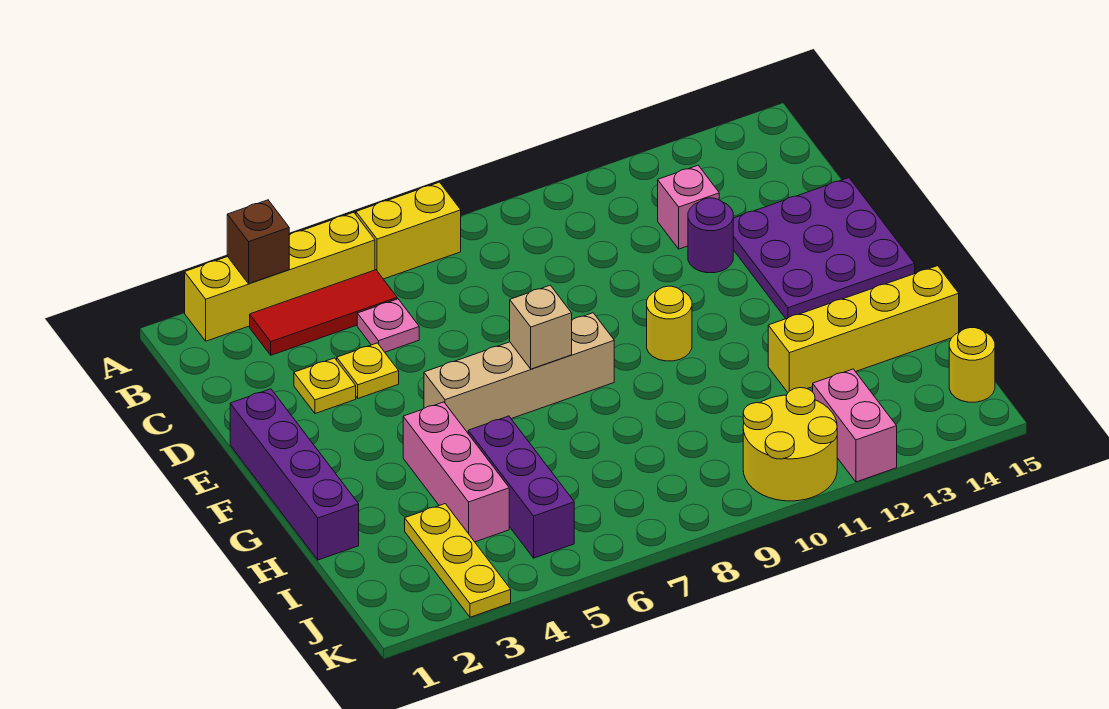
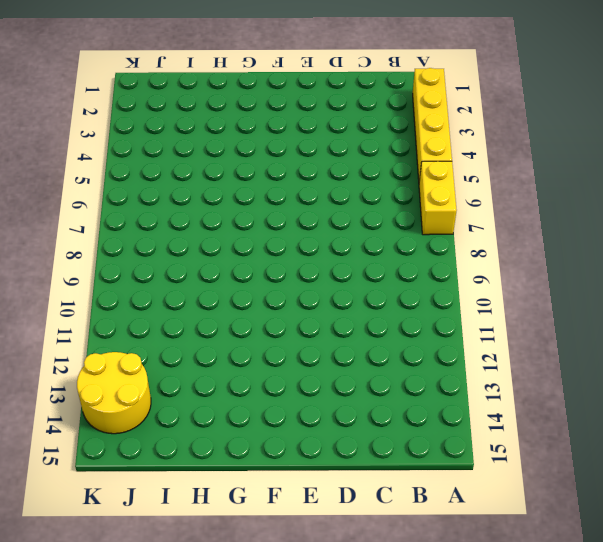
yellow 2x2 round brick [77,352,151,434] -> yellow 2x2 round brick moved to [743,388,837,501]
none -> red 1x3 tile [250,270,397,355]
none -> pink 1x1 plate [357,299,419,352]
none -> pink 1x1 brick [658,165,719,249]

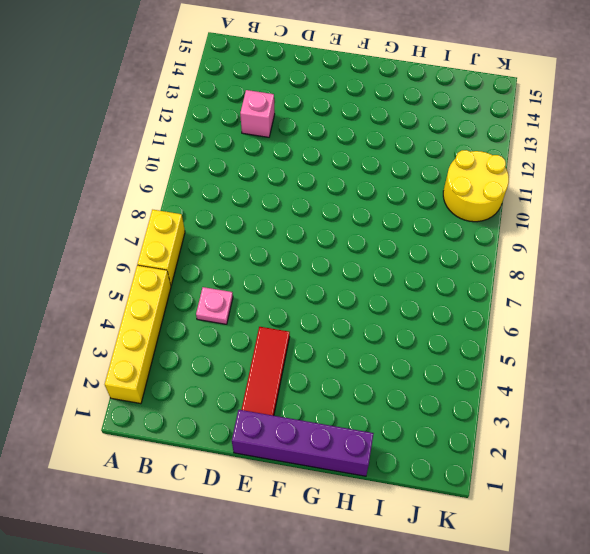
red 1x3 tile [241,327,290,416] -> red 1x3 tile moved to [250,270,397,355]
none -> yellow 1x1 plate [294,358,356,414]
none -> yellow 1x1 plate [337,343,399,398]
none -> purple 1x1 round brick [688,198,733,273]

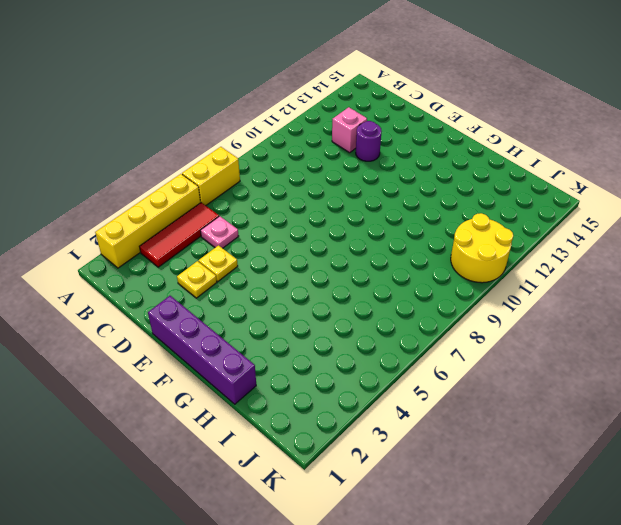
none -> purple 3x3 plate [733,178,915,319]
none -> tan 1x4 brick [424,313,614,433]
none -> yellow 1x1 round brick [647,286,692,361]

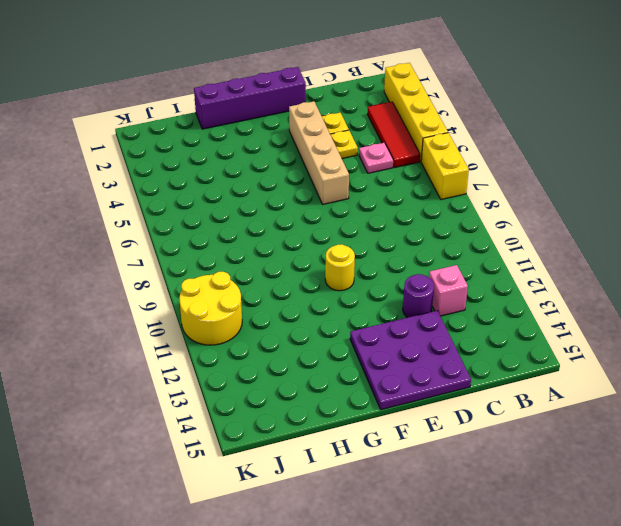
tan 1x4 brick [289,101,349,204] -> tan 1x4 brick moved to [424,313,614,433]
none -> pink 1x3 brick [403,402,509,542]
none -> purple 1x3 brick [468,416,574,558]
none -> yellow 1x4 brick [768,266,959,392]

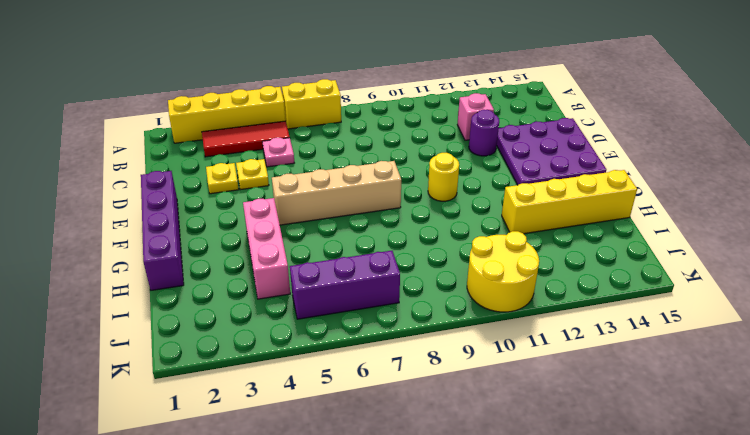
purple 1x3 brick [290,251,400,319] -> purple 1x3 brick turned to [468,416,574,558]
none -> yellow 1x3 plate [405,504,511,617]
none -> pink 1x2 brick [813,369,897,482]
none -> yellow 1x1 round brick [949,328,995,402]

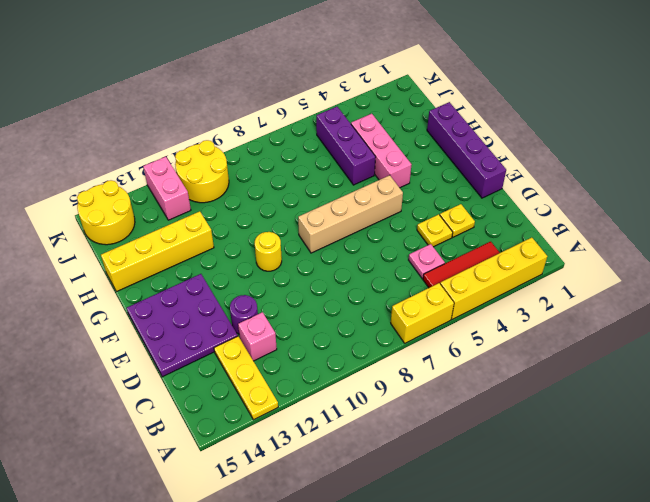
yellow 1x3 plate [214,336,278,420] -> yellow 1x3 plate moved to [405,504,511,617]
yellow 2x2 round brick [77,180,135,245] -> yellow 1x1 round brick [949,328,995,402]
none -> brown 1x1 brick [227,200,289,284]
none -> tan 1x1 brick [510,285,572,369]

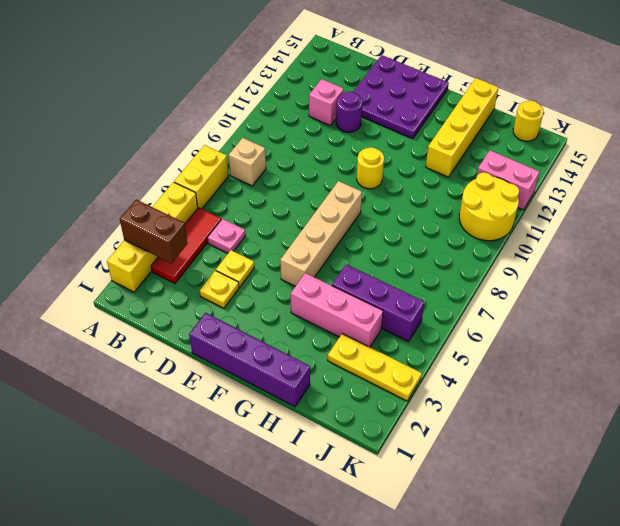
brown 1x2 brick [120,199,187,263] -> brown 1x1 brick [227,200,289,284]
tan 1x1 brick [229,138,266,186] -> tan 1x1 brick moved to [510,285,572,369]

